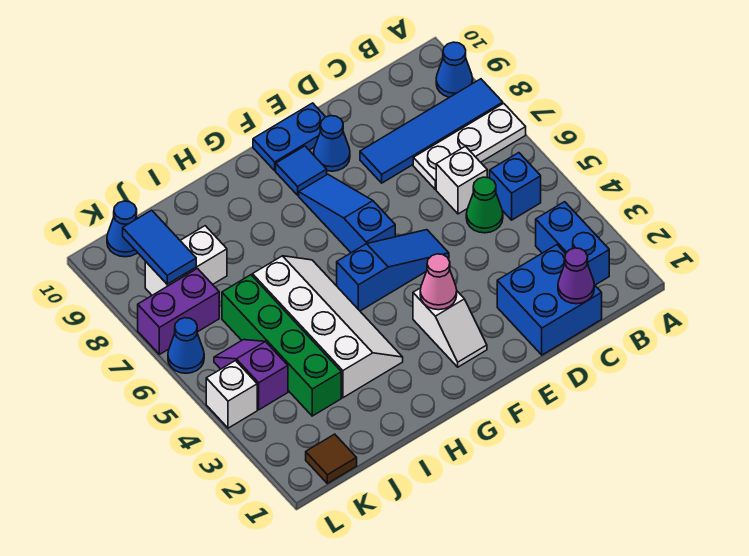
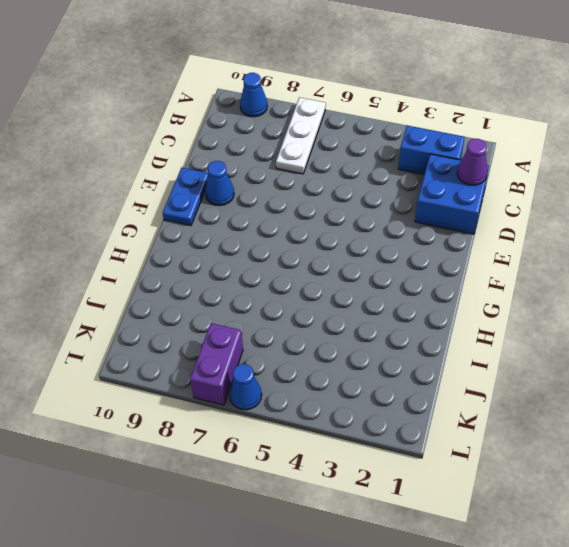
none -> blue 1x4 tile [360,79,503,183]
none -> blue 1x1 brick [490,153,541,220]
none -> green 1x1 cone [466,177,503,233]

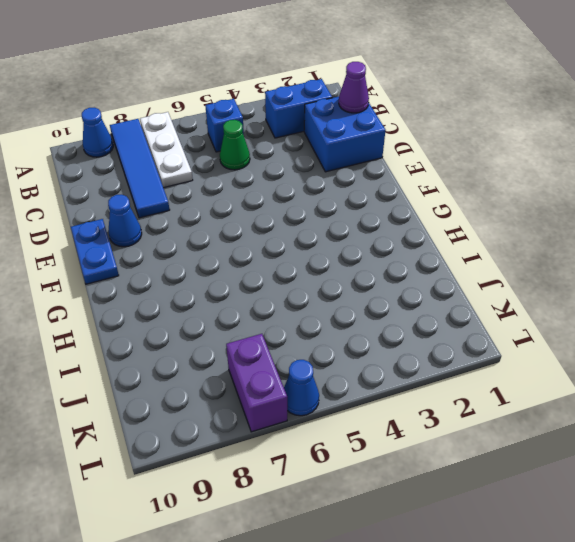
none -> white 1x1 brick [436,146,487,214]
none -> blue 1x3 slope [337,230,449,311]
none -> white 1x2 slope [413,288,487,367]

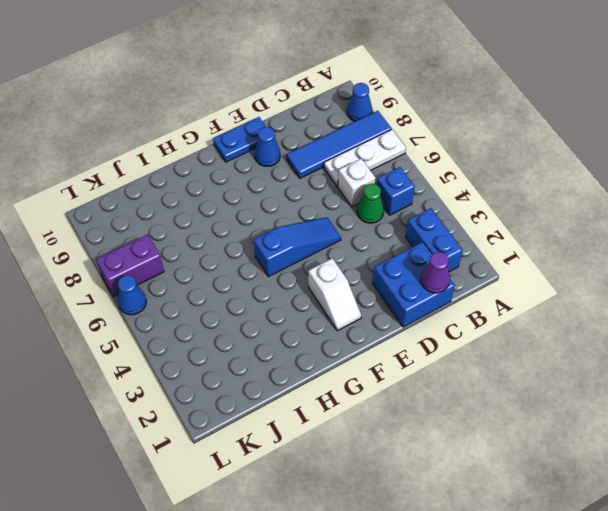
none -> blue 1x3 slope [299,174,395,253]
none -> blue 1x1 tile [276,146,327,195]
none -> white 2x4 slope [252,256,403,398]

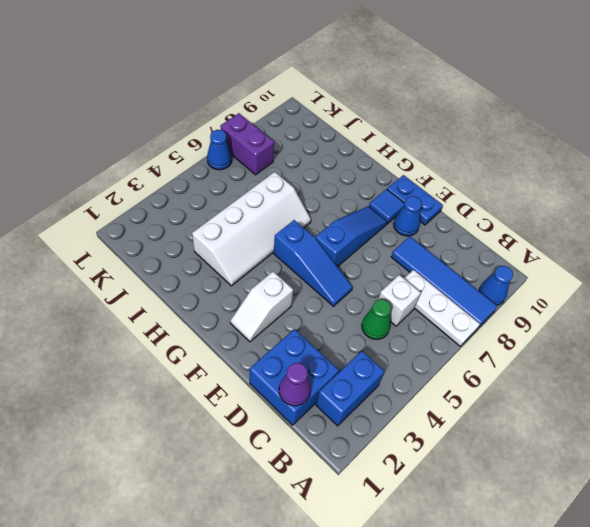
none -> blue 1x1 brick [490,153,541,220]
none -> green 1x4 brick [222,275,341,416]
none -> white 1x2 brick [145,226,227,295]

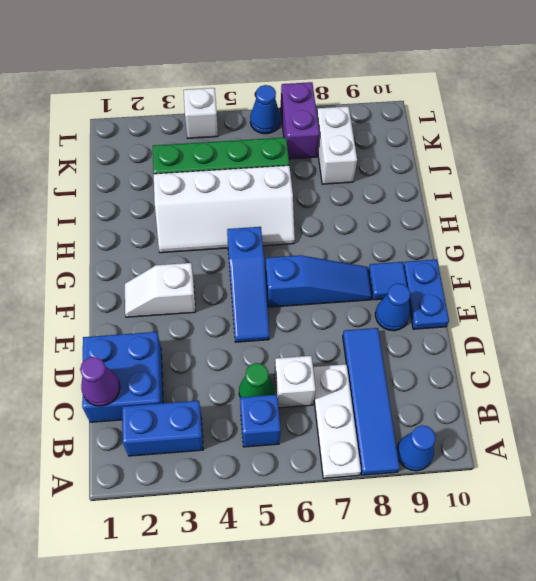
none -> brown 1x1 tile [306,434,357,483]
none -> purple 1x2 slope [214,340,288,410]
none -> blue 1x1 cone [107,201,138,257]

